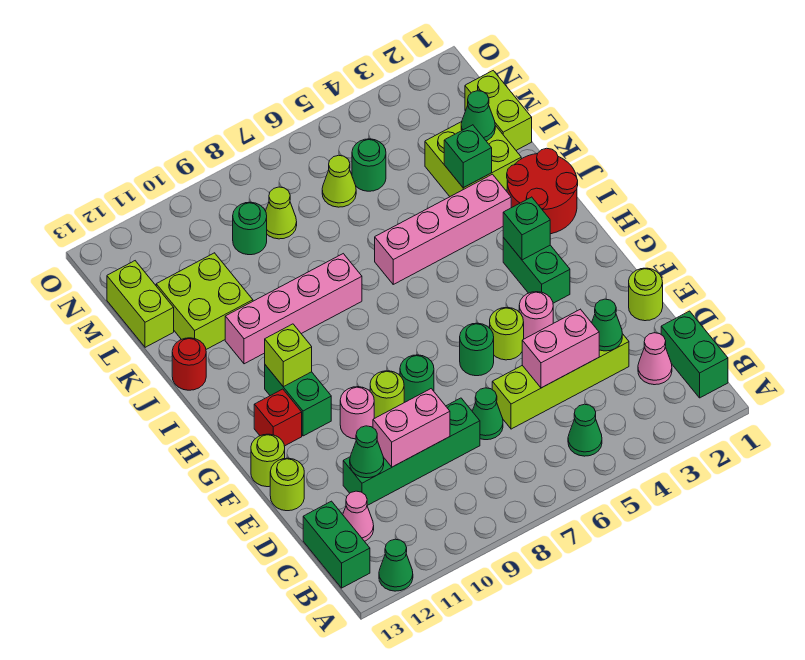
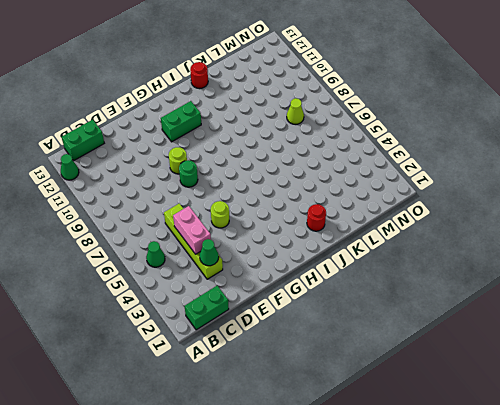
red 1x1 round brick [307,204,326,231] -> red 2x2 round brick [507,148,578,234]
none -> pink 1x1 cone [638,333,672,385]
none -> pink 1x1 cone [343,491,374,541]
none -> green 1x1 cone [472,388,503,440]
none -> green 1x4 brick [343,398,480,505]

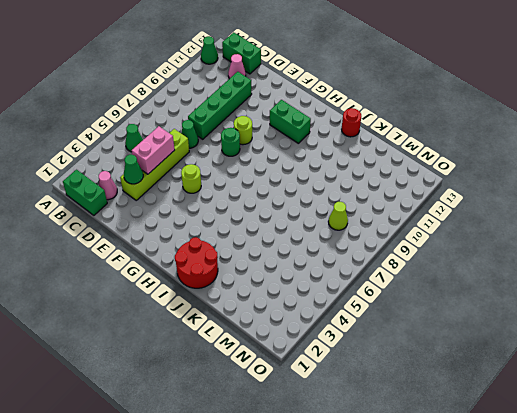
none -> lime 1x1 round brick [629,268,663,321]
none -> lime 1x1 round brick [270,458,304,511]
none -> pink 1x1 round brick [519,292,553,339]
none -> green 1x1 round brick [460,323,494,376]

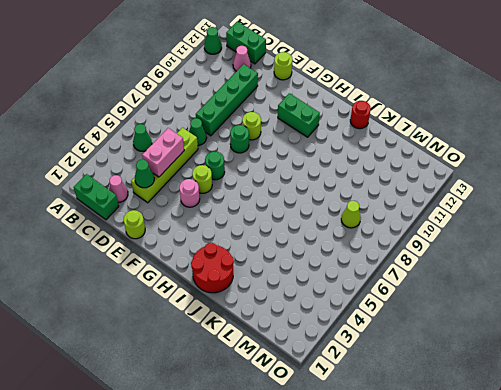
none -> pink 1x1 round brick [340,387,374,439]
none -> lime 1x1 round brick [251,434,285,487]
none -> green 1x2 brick [503,238,570,303]
none -> red 1x1 brick [254,389,302,446]

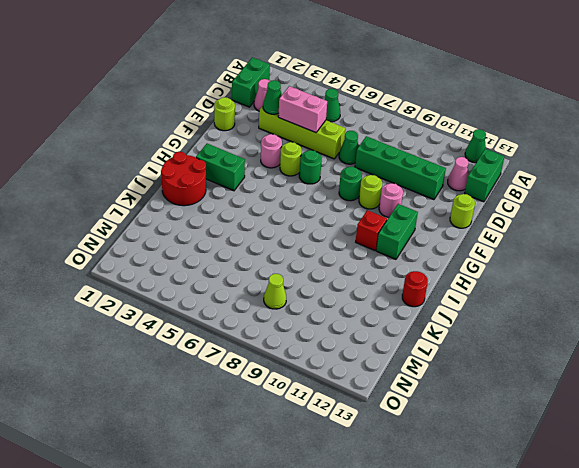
green 1x2 brick [196,144,245,191] -> green 1x2 brick turned to [503,238,570,303]
red 1x1 brick [356,210,387,250] -> red 1x1 brick moved to [254,389,302,446]
none -> lime 1x1 round brick [251,434,285,487]
none -> pink 1x4 brick [375,174,511,284]
none -> pink 1x4 brick [225,254,362,364]
none -> lime 2x2 brick [425,122,521,196]

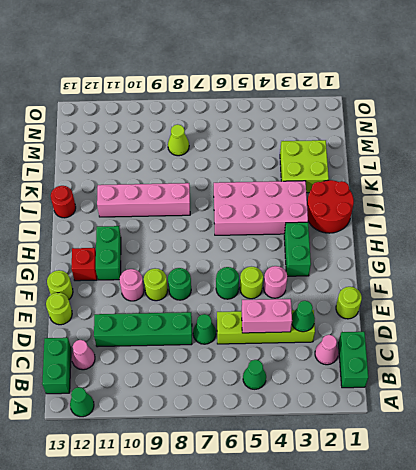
pink 2x4 brick [214,181,308,235] -> pink 1x4 brick [375,174,511,284]
none -> lime 2x2 brick [156,253,253,349]
none -> lime 1x2 brick [465,71,532,150]
none -> lime 1x2 brick [107,261,174,347]
none -> green 1x1 round brick [352,139,386,191]

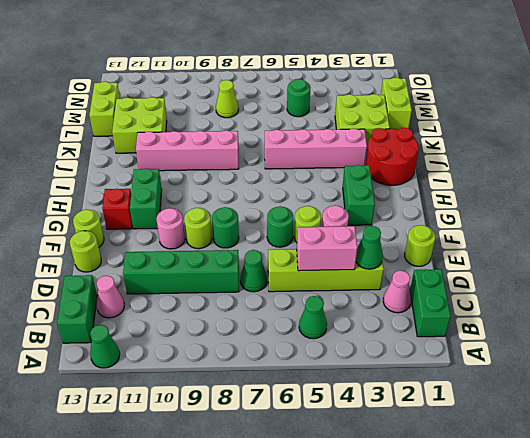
none -> red 1x1 round brick [172,338,206,390]
none -> lime 1x1 cone [322,155,356,207]
none -> green 1x1 round brick [233,202,267,255]
none -> pink 1x2 brick [373,389,450,467]

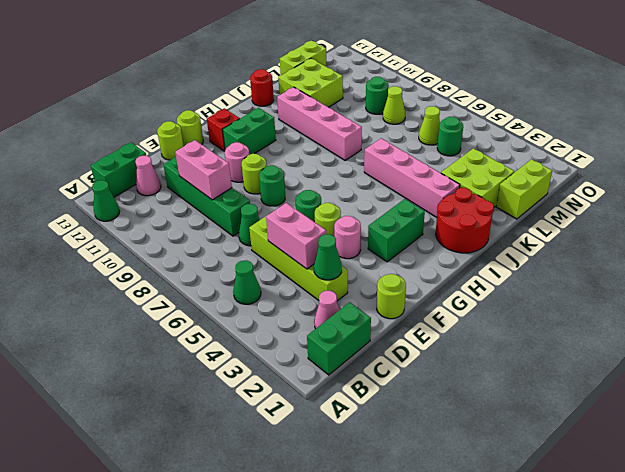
none -> green 1x1 cone [350,426,384,478]
none -> green 1x1 brick [503,197,550,260]
none -> lime 1x1 brick [265,324,312,387]
none -> green 1x1 brick [444,125,492,188]

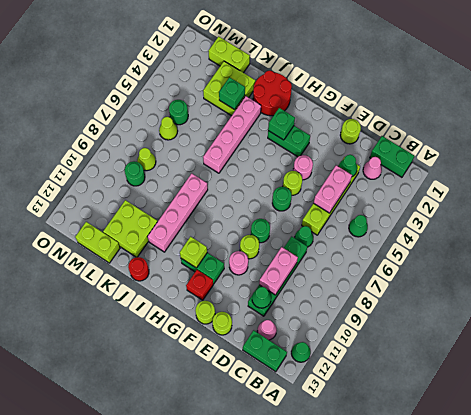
none -> green 1x1 cone [461,91,495,141]

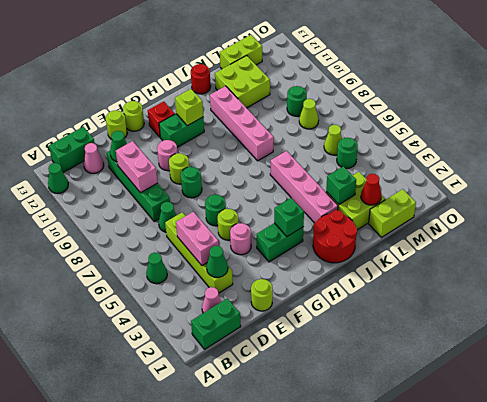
red 1x1 cone [361,174,382,205] -> green 1x1 cone [461,91,495,141]

